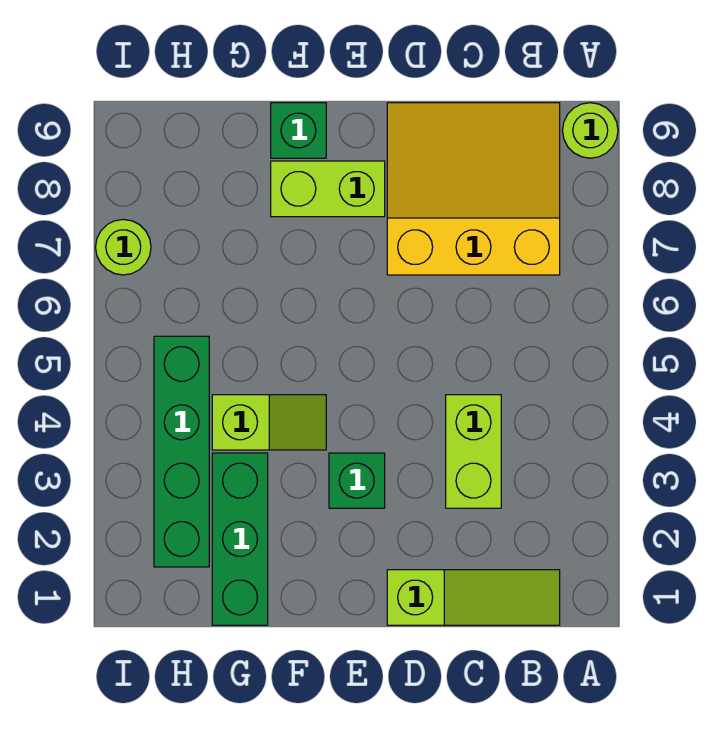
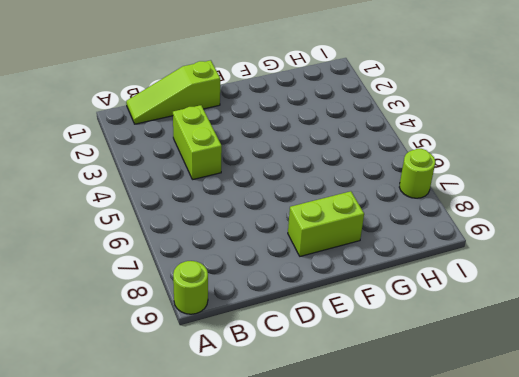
none -> yellow 3x3 slope [387,103,560,275]
none -> green 1x1 brick [329,453,385,508]

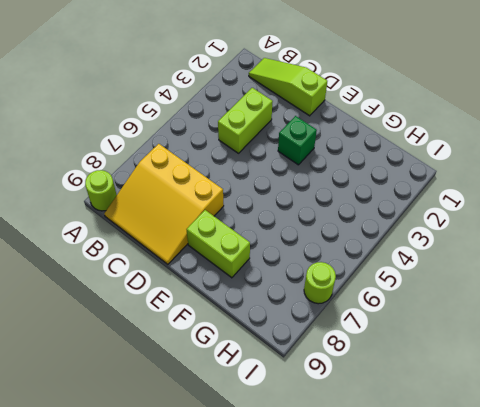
none -> lime 1x2 slope [212,395,326,450]
none -> green 1x1 brick [271,103,326,158]

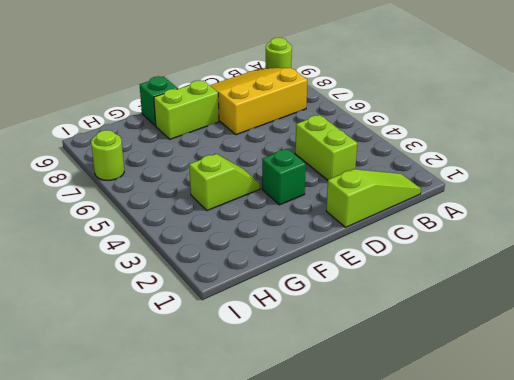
none -> green 1x3 brick [212,453,268,625]
none -> green 1x4 brick [154,336,209,567]

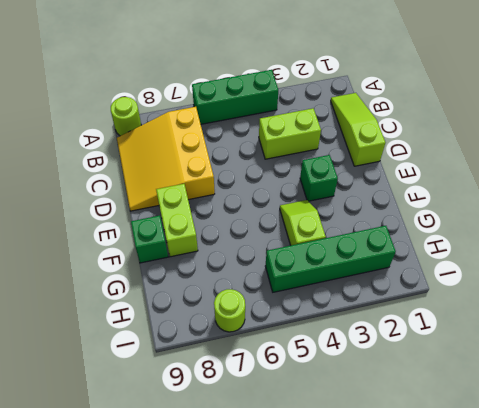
green 1x3 brick [192,70,278,124] -> green 1x3 brick moved to [212,453,268,625]

